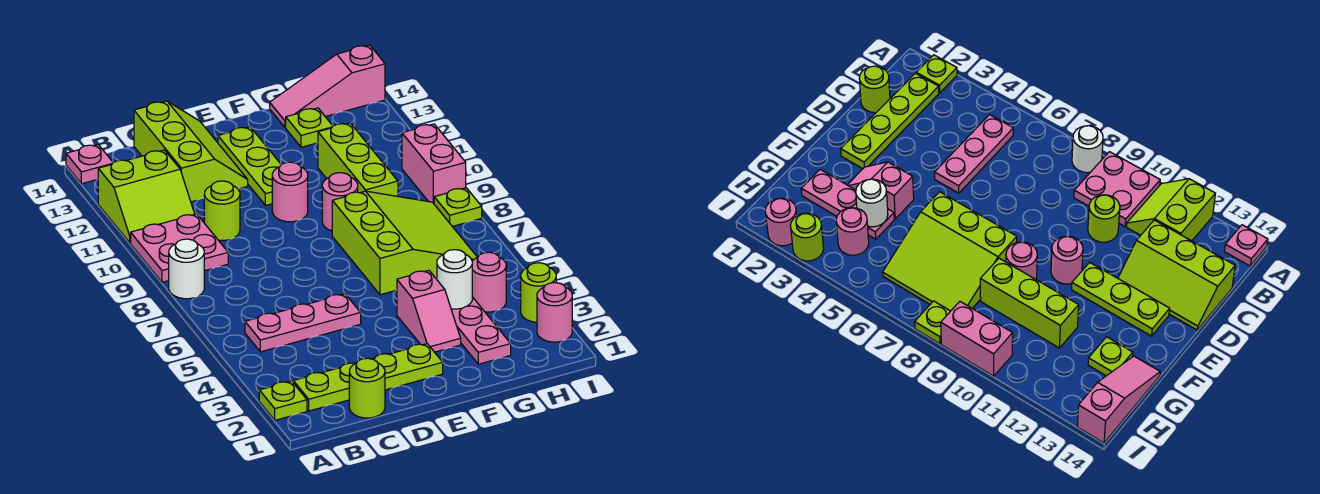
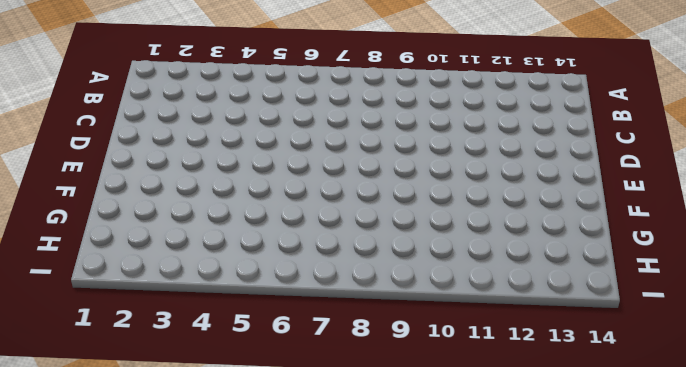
none -> lime 1x1 plate [259,381,307,420]
none -> white 1x1 round brick [169,239,204,299]
none -> pink 2x2 plate [131,214,228,282]

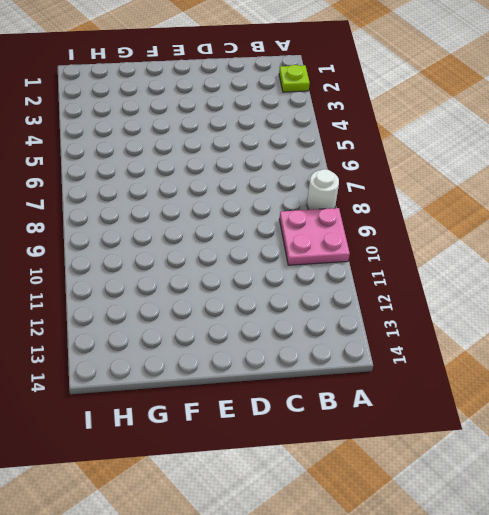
none -> lime 2x2 slope [98,150,195,243]
none -> pink 1x1 plate [66,145,113,184]
none -> lime 1x4 plate [293,344,443,411]

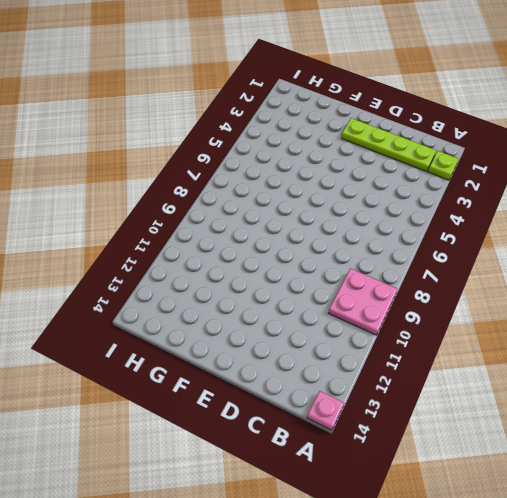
none -> white 1x1 round brick [169,239,204,299]
none -> lime 2x2 slope [98,150,195,243]
none -> pink 1x3 plate [245,294,361,352]

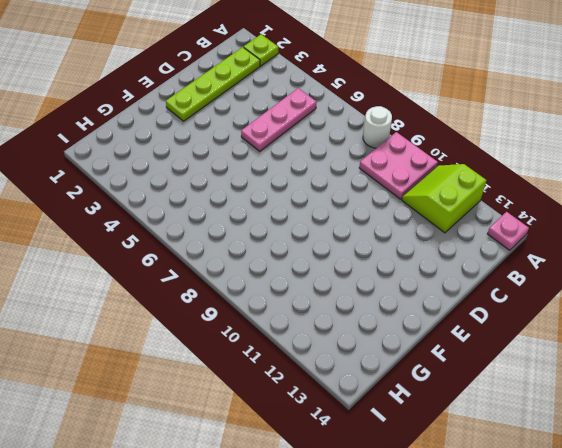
none -> lime 1x1 round brick [349,358,385,418]
none -> lime 1x1 round brick [204,181,240,241]
none -> lime 2x3 slope [134,101,248,202]

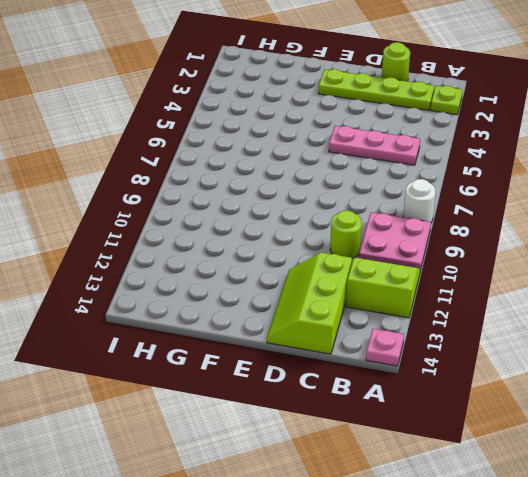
none -> pink 1x1 round brick [272,162,308,222]
none -> lime 1x3 plate [218,127,281,206]
none -> pink 1x2 slope [397,270,461,352]

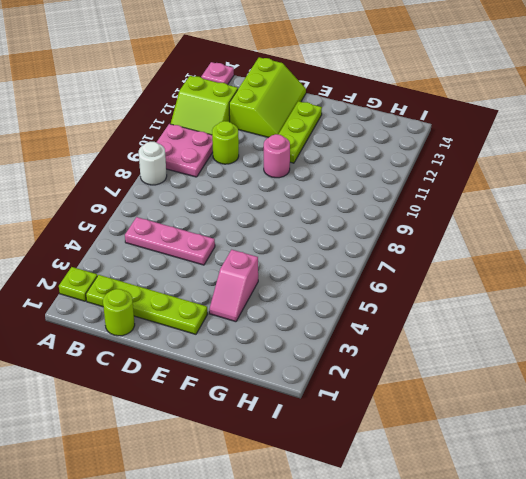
none -> lime 3x3 slope [332,191,477,295]
none -> pink 1x1 round brick [322,173,358,231]
none -> pink 1x3 plate [451,297,511,364]

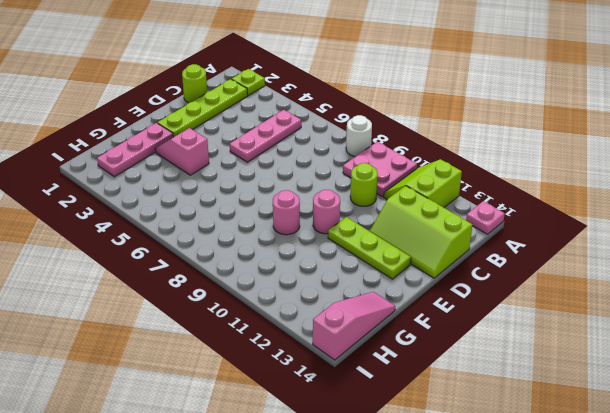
pink 1x3 plate [97,123,173,177] -> pink 1x3 plate turned to [451,297,511,364]
none -> lime 3x3 slope [332,191,477,295]
none -> lime 1x3 brick [318,123,398,196]
none -> lime 1x1 plate [286,108,333,147]

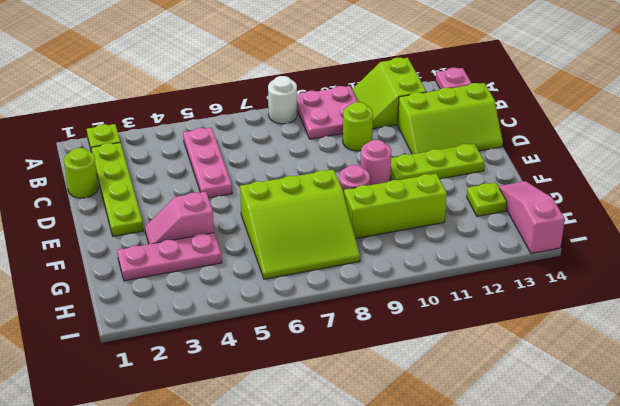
none -> pink 1x1 round brick [472,252,506,312]
none -> pink 1x1 round brick [537,283,572,342]
none -> lime 1x1 round brick [521,263,556,322]

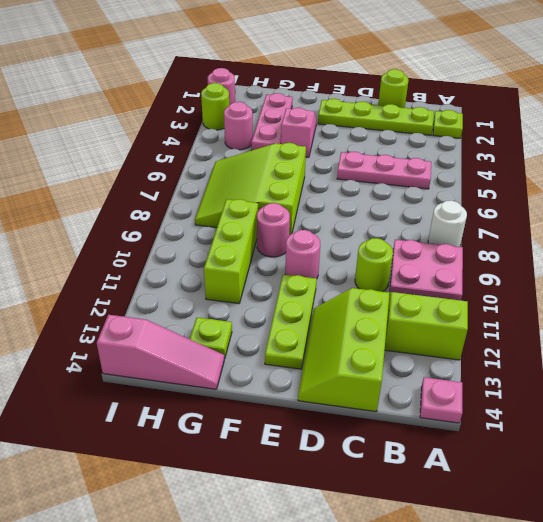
none -> lime 1x1 plate [434,188,482,226]
none -> pink 1x2 brick [402,124,466,203]
none -> white 1x1 round brick [437,250,472,309]

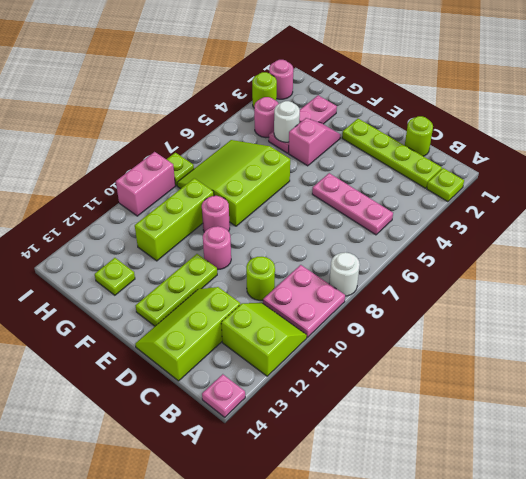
none -> pink 1x3 slope [270,45,385,128]

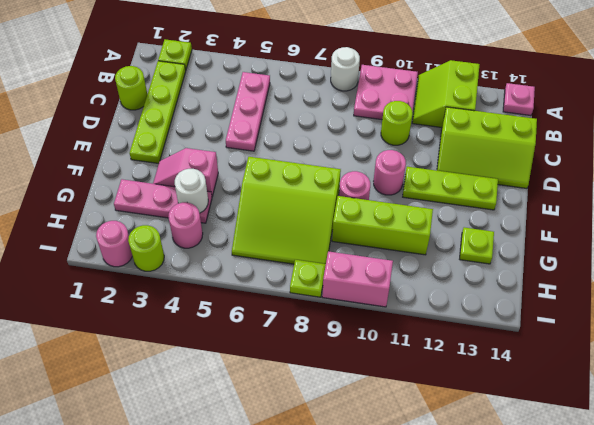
none -> pink 1x3 slope [270,45,385,128]

